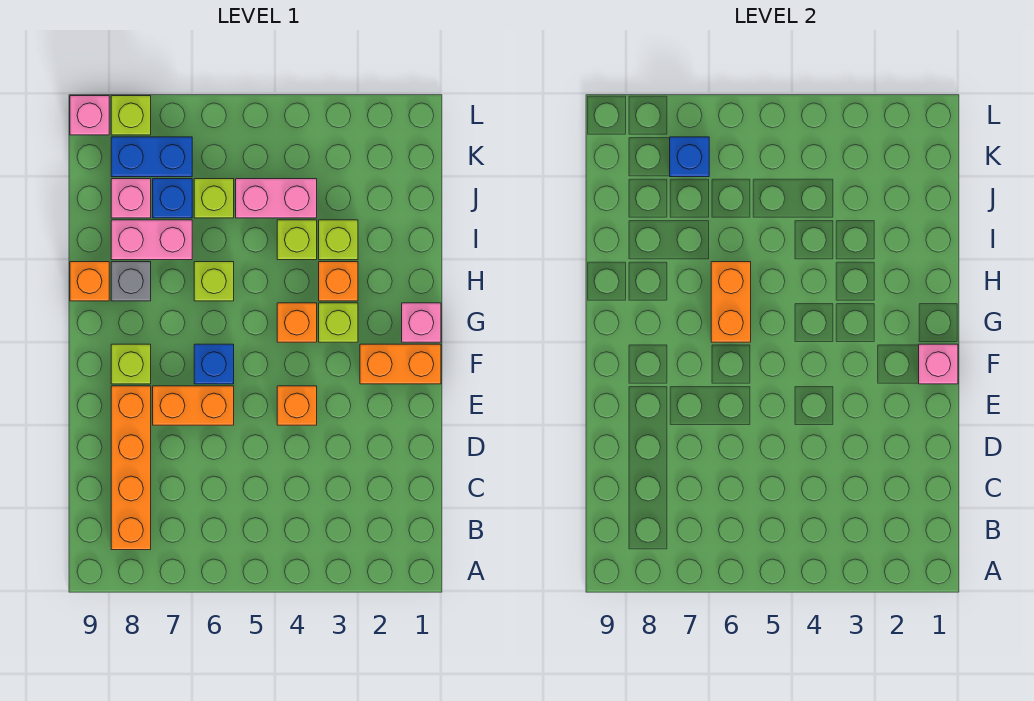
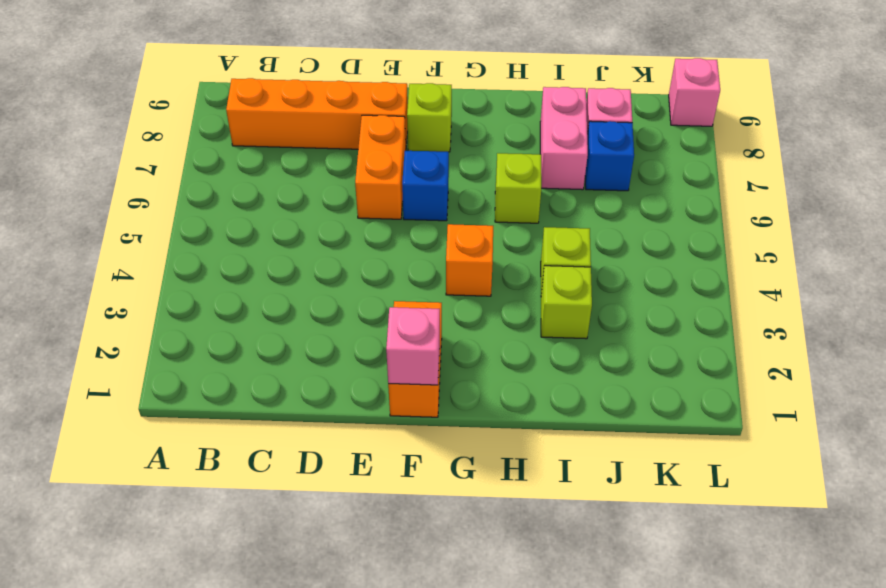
none -> orange 1x1 brick [277,386,317,425]
none -> pink 1x1 brick [402,303,441,342]
none -> lime 1x1 brick [319,303,358,342]

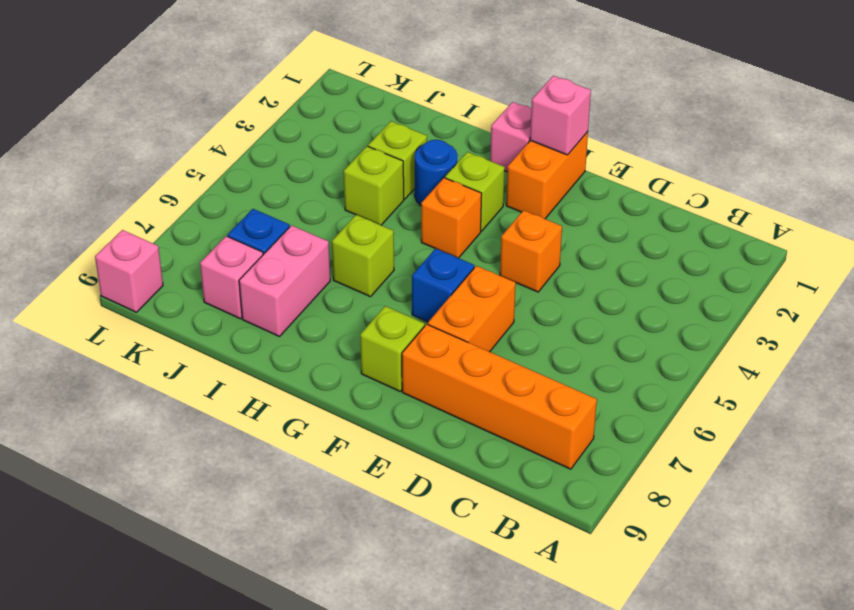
blue 1x1 round brick [415,140,457,205] -> orange 1x1 brick [319,262,358,301]
none -> grey 1x1 brick [111,262,151,301]
none -> orange 1x1 brick [70,262,109,301]
none -> pink 1x2 brick [236,179,317,218]

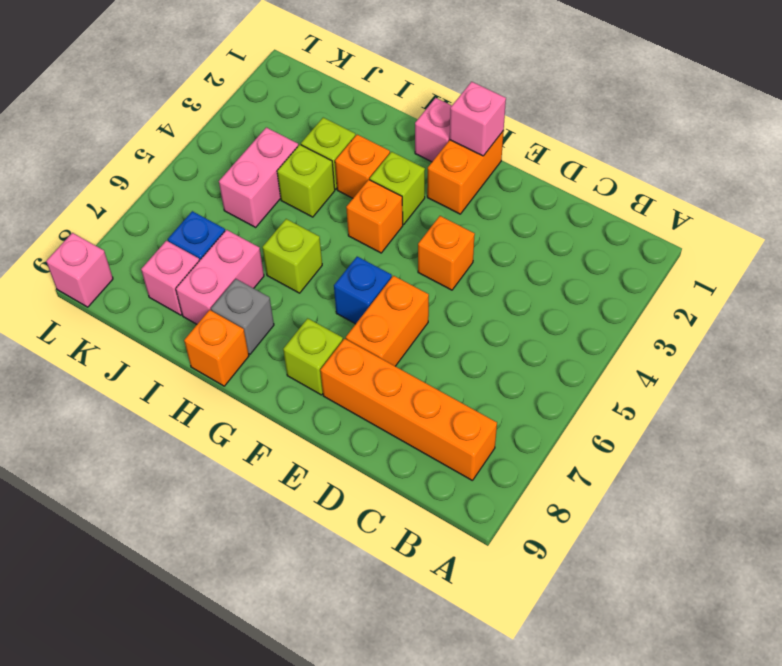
none -> lime 1x1 brick [194,179,234,218]
none -> blue 1x2 brick [111,137,192,177]
none -> lime 1x1 brick [111,96,151,135]

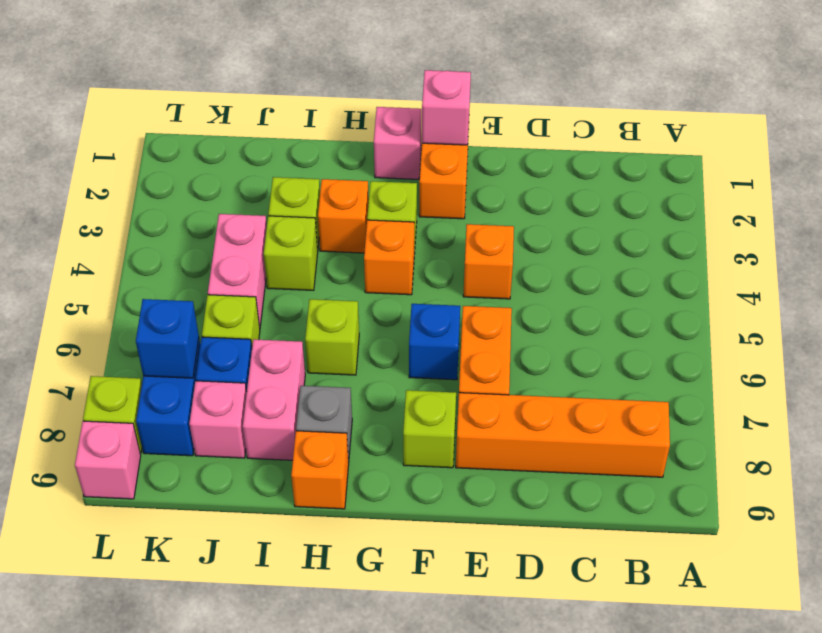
none -> orange 1x2 brick [711,262,751,342]

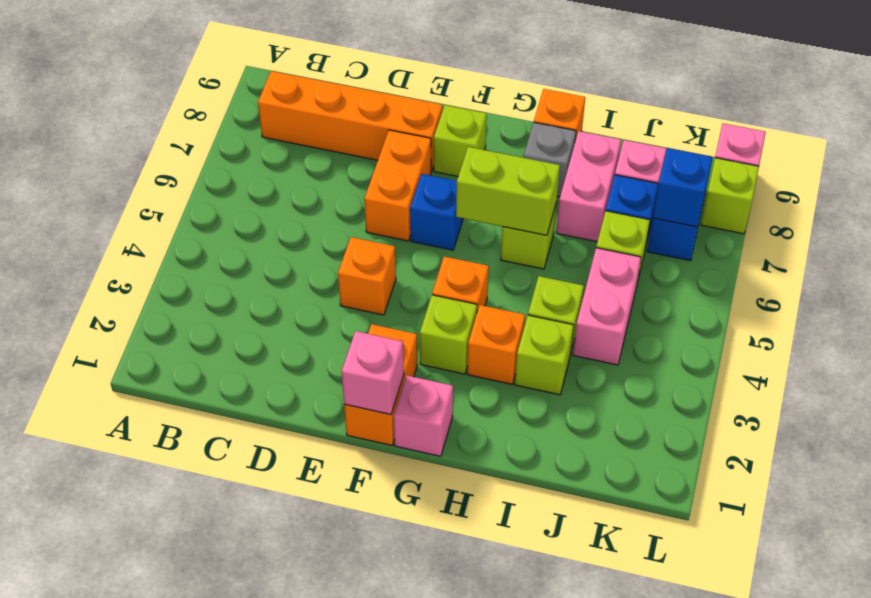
lime 1x2 brick [456,147,560,235] -> orange 1x2 brick [711,262,751,342]

